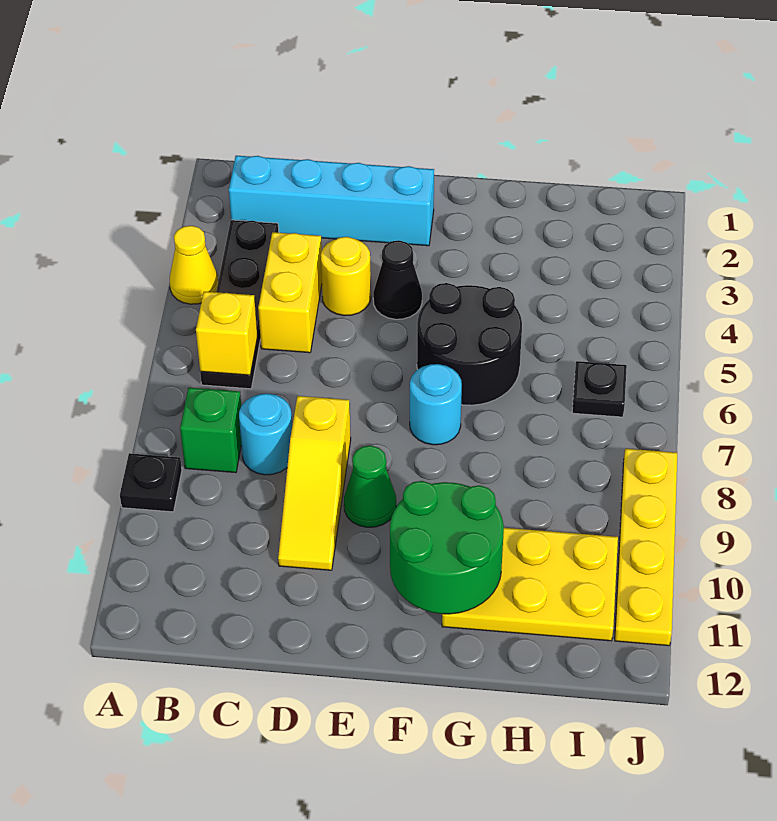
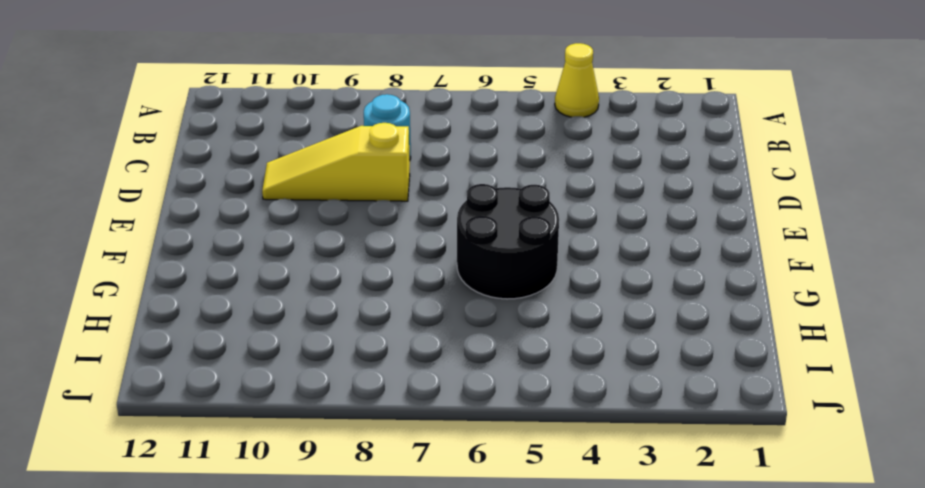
none -> black 1x1 plate [120,453,182,512]
none -> cyan 1x4 brick [229,156,434,246]
none -> black 1x4 plate [200,220,279,389]

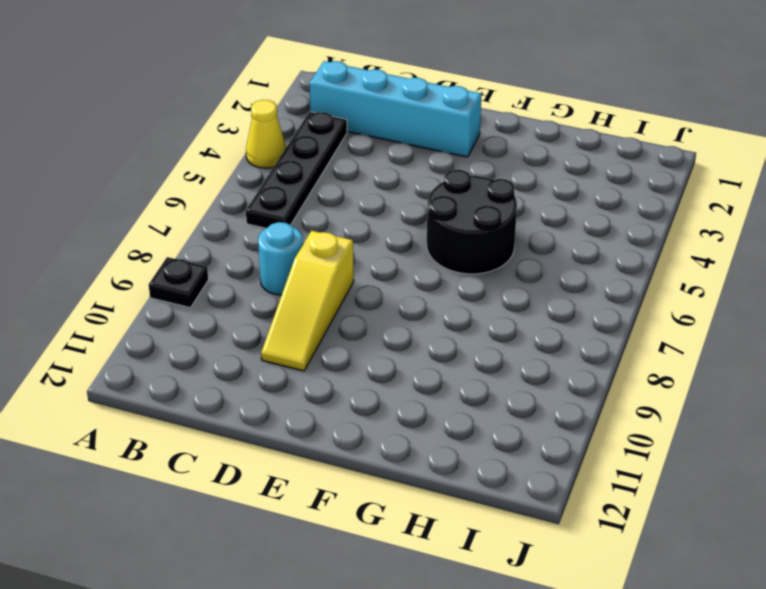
none -> green 1x1 brick [180,388,241,473]
none -> yellow 1x2 brick [258,232,322,353]
none -> yellow 1x1 round brick [321,237,371,316]

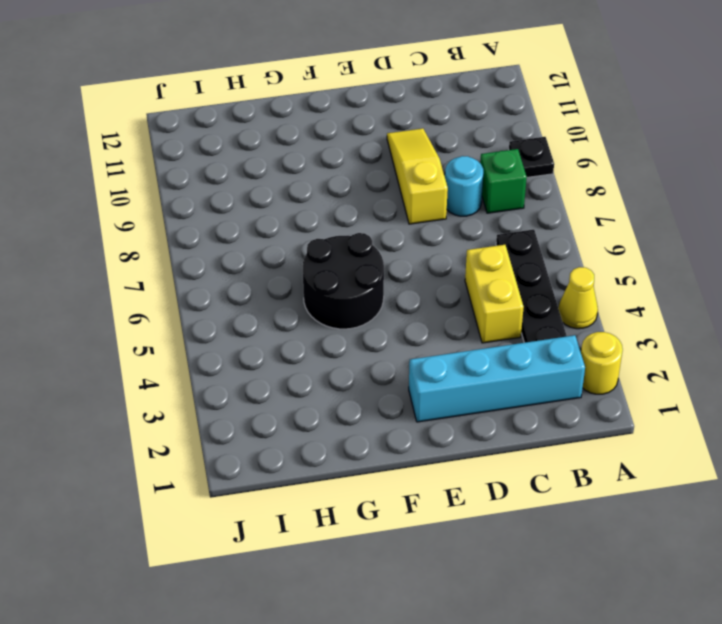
yellow 1x1 round brick [581,332,623,394] -> yellow 1x1 round brick moved to [321,237,371,316]
none -> black 1x1 cone [373,240,422,319]
none -> green 1x1 cone [344,446,396,527]
none -> cyan 1x1 round brick [410,364,462,445]

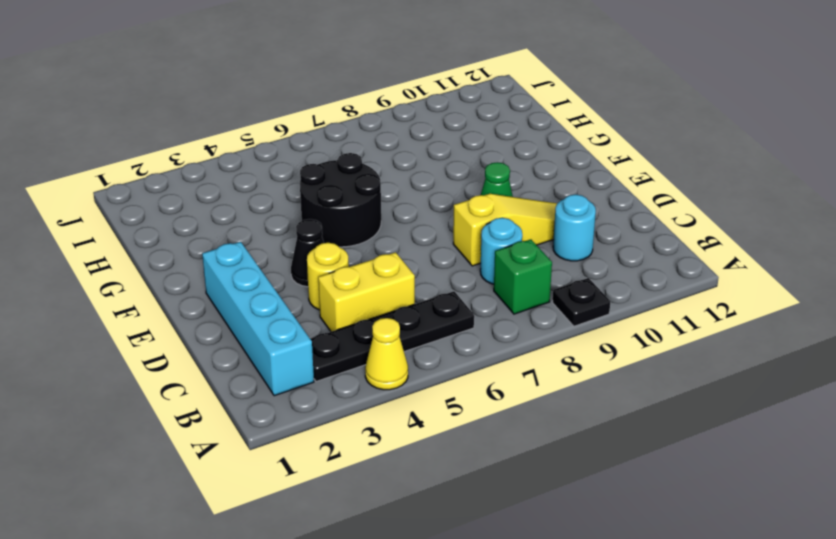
cyan 1x1 round brick [553,194,596,261] -> cyan 1x1 round brick moved to [410,364,462,445]
none -> yellow 2x3 plate [442,528,618,641]
none -> black 1x1 plate [572,361,627,417]
none -> yellow 1x4 plate [615,449,677,646]

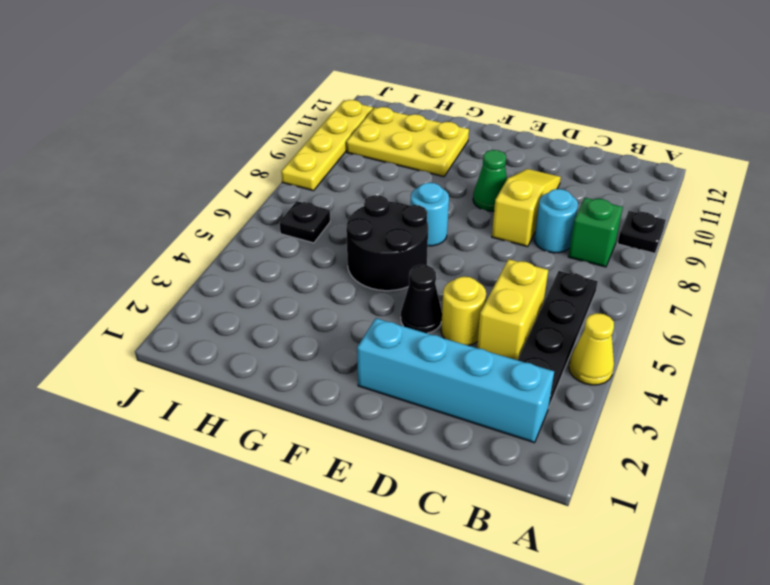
none -> yellow 1x1 brick [196,292,257,375]
none -> green 2x2 round brick [390,481,504,614]

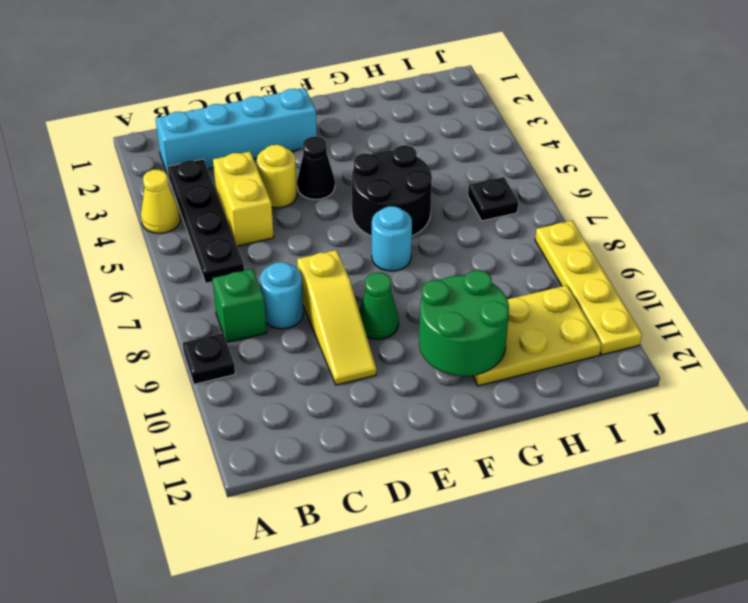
none -> yellow 1x1 brick [196,292,257,375]

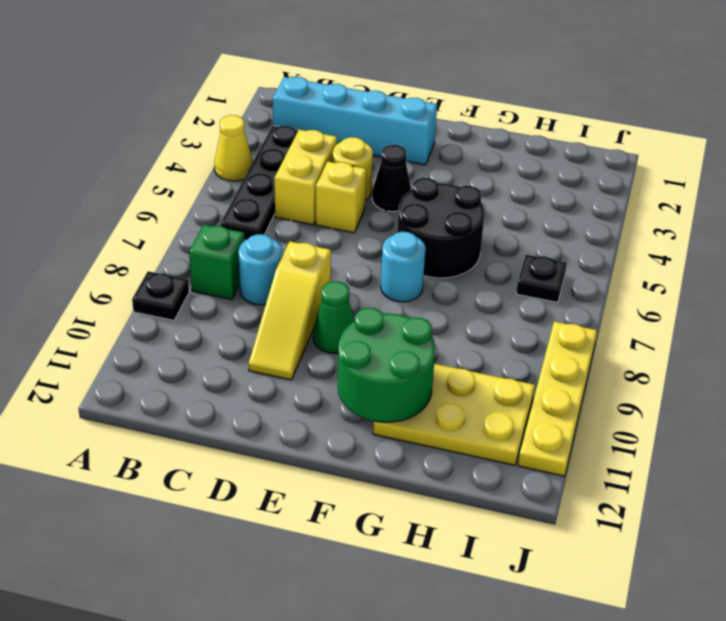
yellow 1x1 brick [316,162,366,233] -> yellow 1x1 brick moved to [196,292,257,375]

